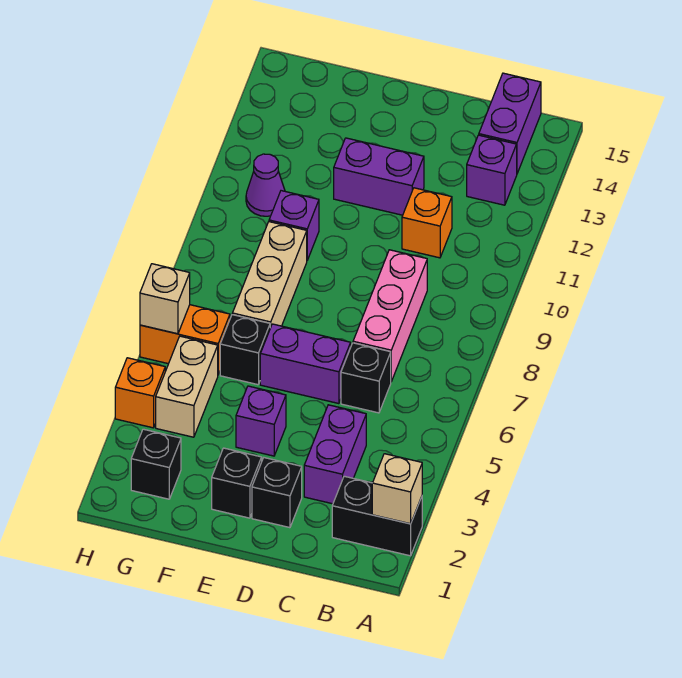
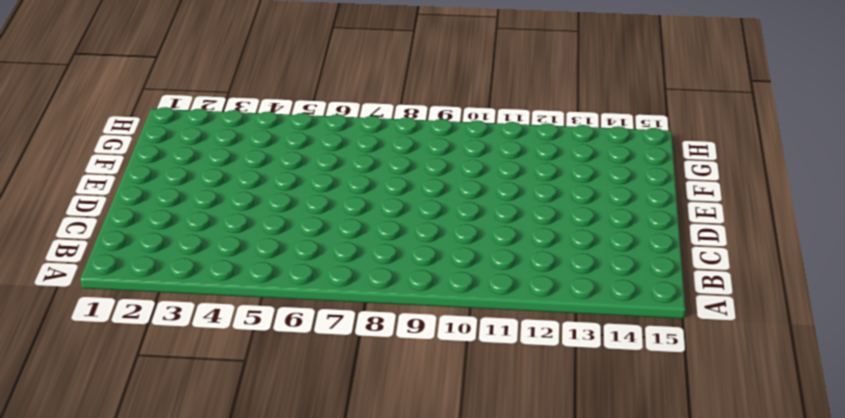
none -> black 1x2 brick [332,476,422,556]
none -> purple 1x1 brick [467,135,517,205]
none -> purple 1x2 brick [479,73,541,173]

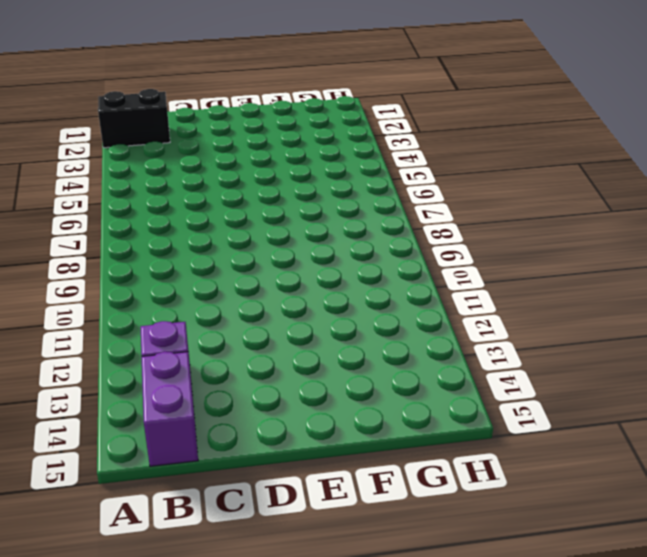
none -> purple 1x2 brick [304,405,366,504]
none -> black 1x1 brick [341,343,391,413]
none -> pink 1x3 brick [353,250,427,381]

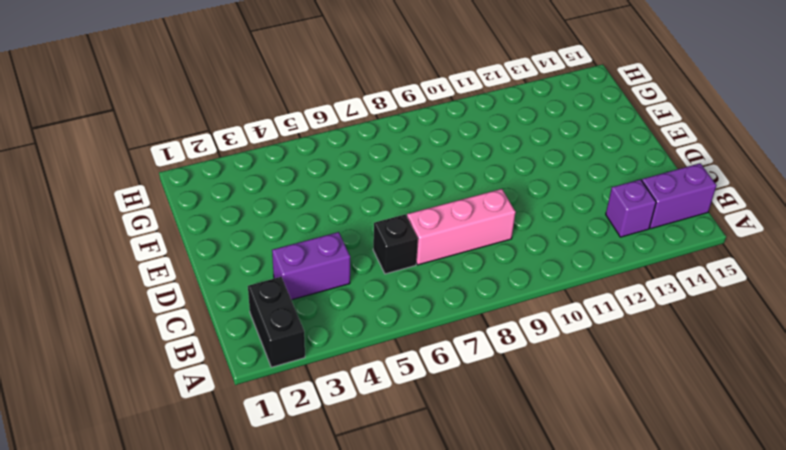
none -> orange 1x1 brick [402,188,452,258]
none -> black 1x1 brick [252,458,302,528]
none -> purple 1x2 brick [260,324,351,404]

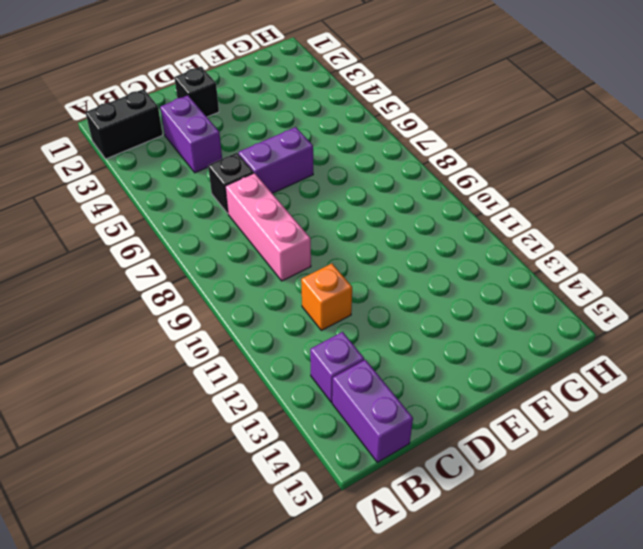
none -> purple 1x2 brick [334,138,424,215]
none -> black 1x1 brick [212,448,262,518]
none -> purple 1x1 brick [236,386,286,456]

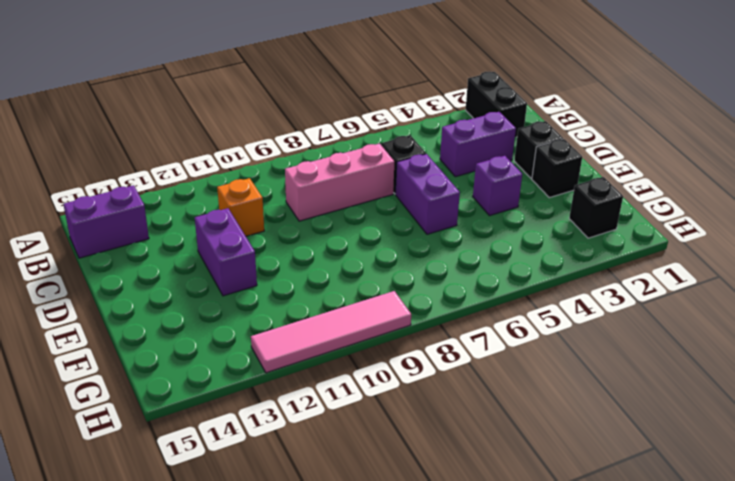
pink 1x4 tile [251,291,411,373] -> none
none -> purple 1x1 brick [467,135,517,205]
none -> black 1x1 brick [220,315,270,385]
none -> tan 1x3 brick [232,222,307,328]

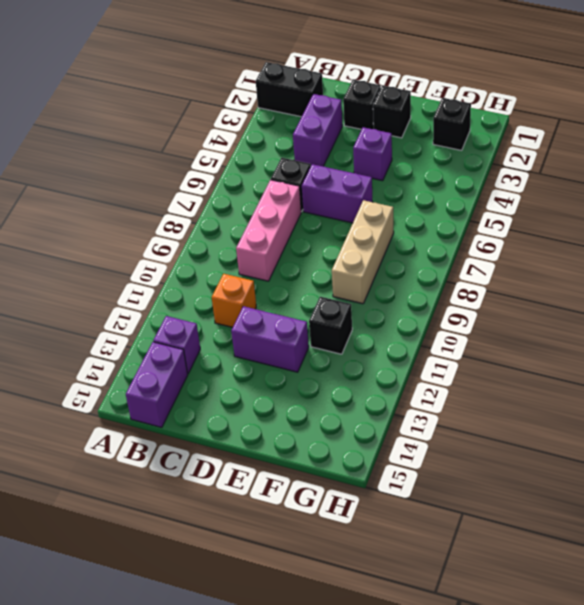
black 1x1 brick [309,297,352,354] -> black 1x1 brick moved to [220,315,270,385]
none -> purple 1x1 brick [269,191,319,260]
none -> tan 1x2 brick [156,336,218,437]
none -> orange 1x2 brick [140,305,230,375]

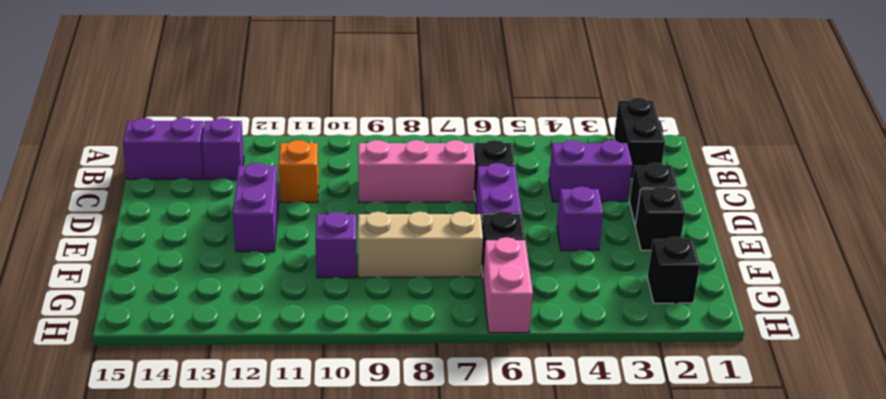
pink 1x2 brick [483,237,533,333] -> orange 1x2 brick [140,305,230,375]
none -> tan 1x2 brick [156,336,218,437]
none -> purple 1x1 cone [246,154,285,216]
none -> orange 1x1 brick [115,358,165,428]

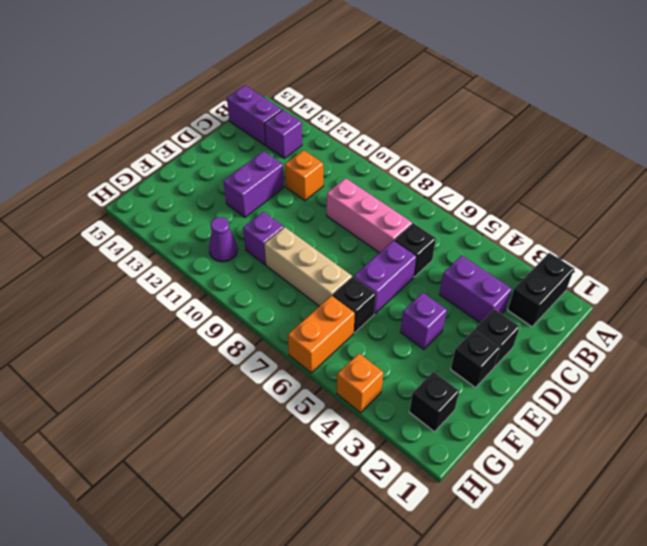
none -> tan 1x2 brick [156,336,218,437]
none -> tan 1x1 brick [372,454,422,524]
none -> tan 1x1 brick [140,264,190,334]

